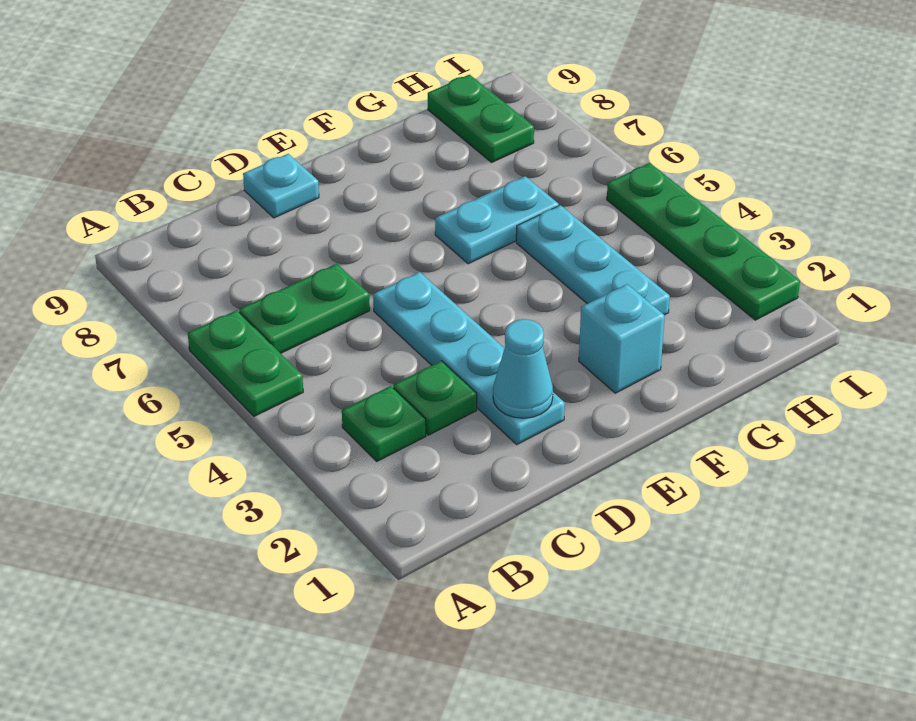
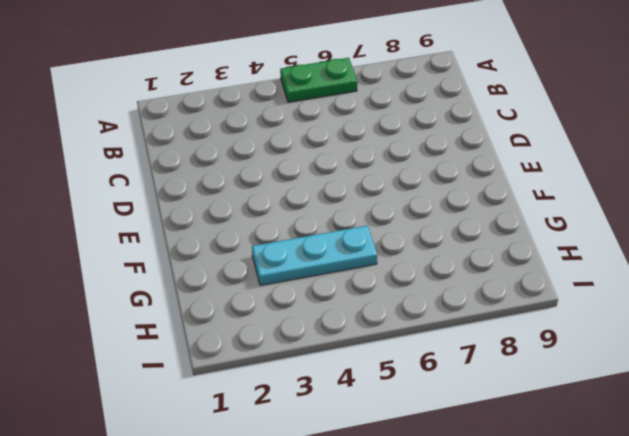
none -> green 1x1 plate [342,386,426,461]
none -> green 1x2 plate [239,264,370,353]
none -> green 1x1 plate [393,361,477,435]

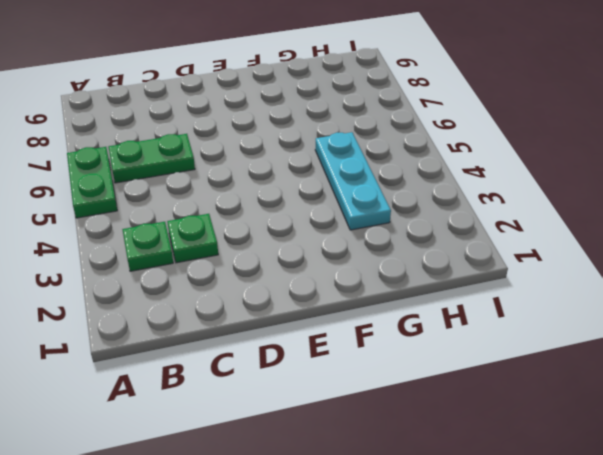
none -> cyan 1x4 plate [373,272,565,445]
none -> cyan 1x1 plate [243,154,319,218]
none -> cyan 1x1 brick [579,284,665,393]

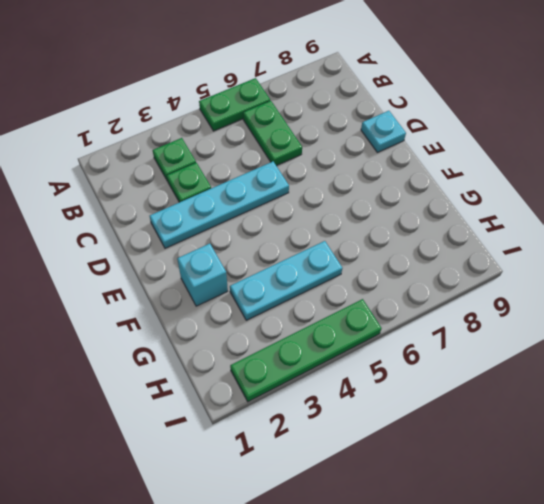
none -> cyan 1x2 plate [435,176,559,264]
none -> green 1x2 plate [428,75,534,162]
none -> cyan 1x1 cone [493,319,553,418]

